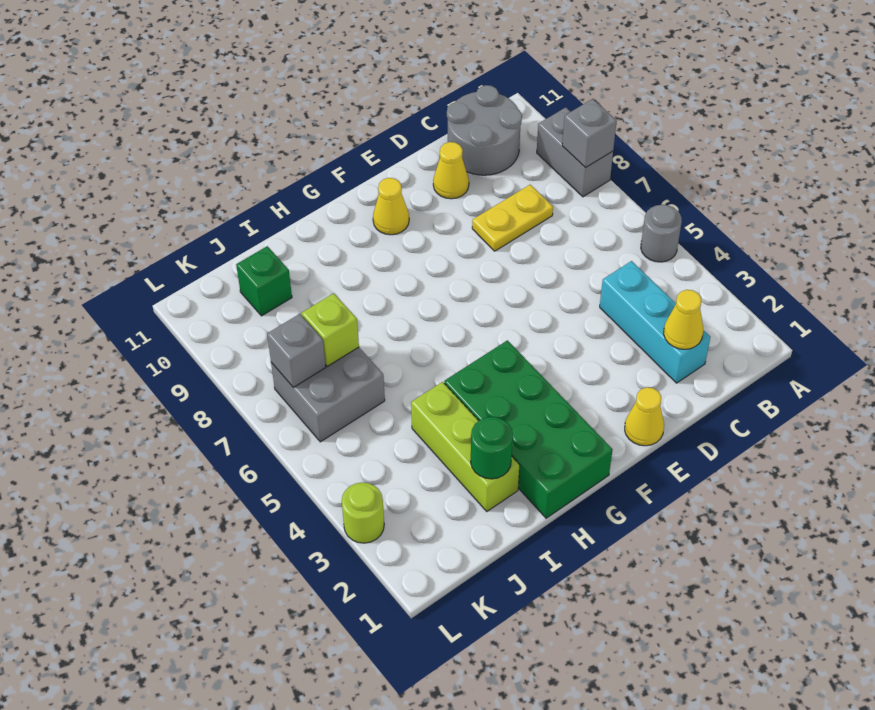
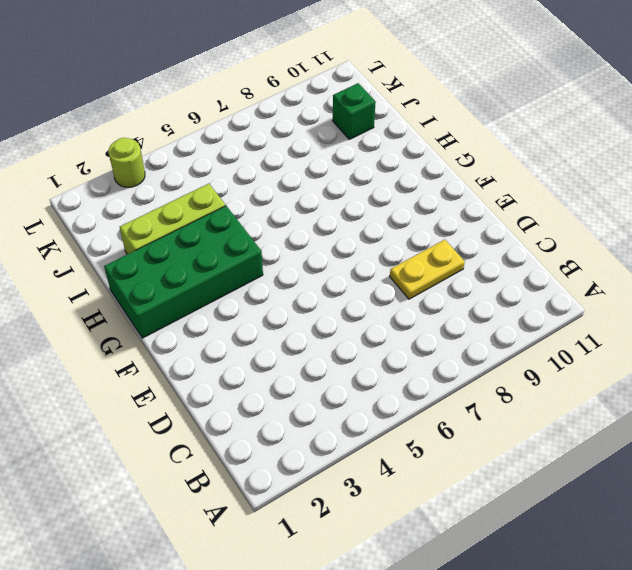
yellow 1x2 plate [390,240,465,299] -> yellow 1x2 plate turned to [472,185,553,251]
none -> grey 1x1 round brick [641,205,682,262]
none -> grey 1x2 brick [537,107,613,197]
none -> grey 2x2 round brick [447,85,522,175]

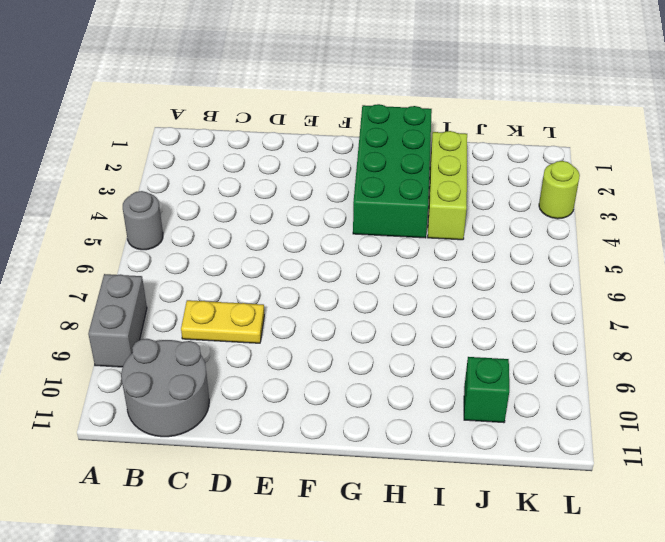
none -> cyan 1x3 brick [600,261,710,383]
none -> yellow 1x1 cone [433,142,469,199]
none -> yellow 1x1 cone [625,387,664,446]

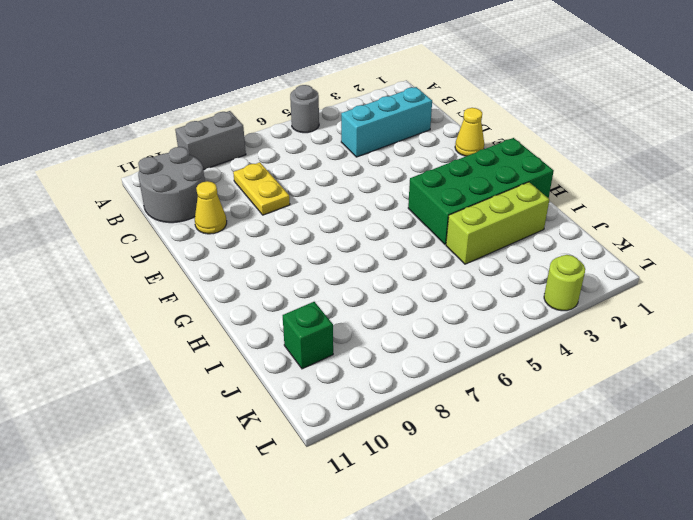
none -> yellow 1x1 cone [373,178,409,235]
none -> grey 2x2 brick [271,347,385,442]
none -> grey 1x1 brick [562,99,617,168]

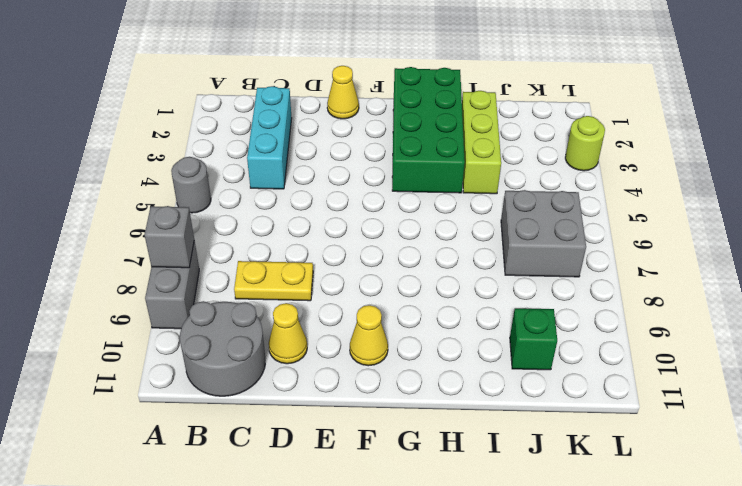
none -> yellow 1x1 cone [664,290,703,349]
none -> green 1x1 round brick [471,417,513,479]
none -> lime 1x1 brick [302,293,359,366]

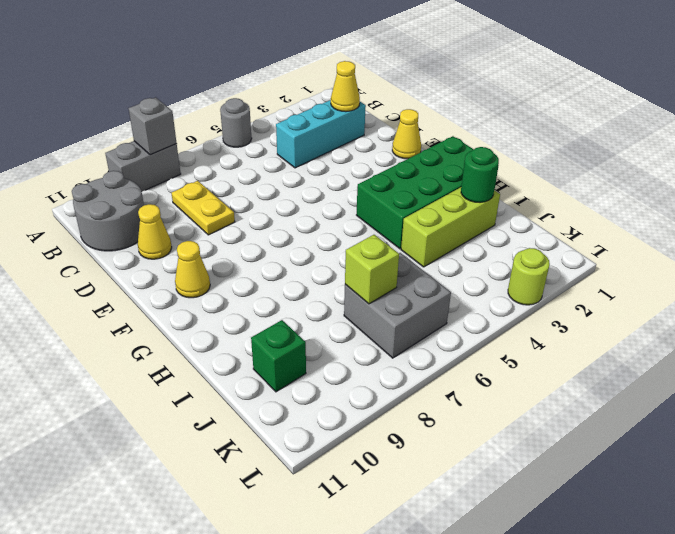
none -> grey 1x1 brick [267,314,326,387]

